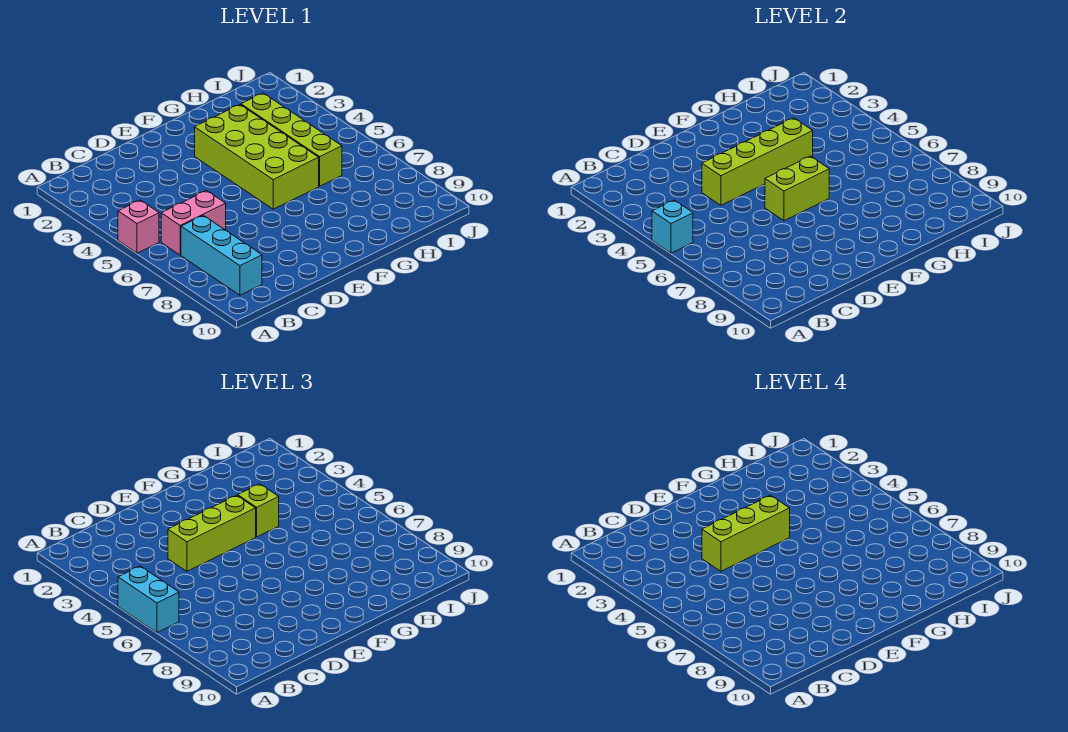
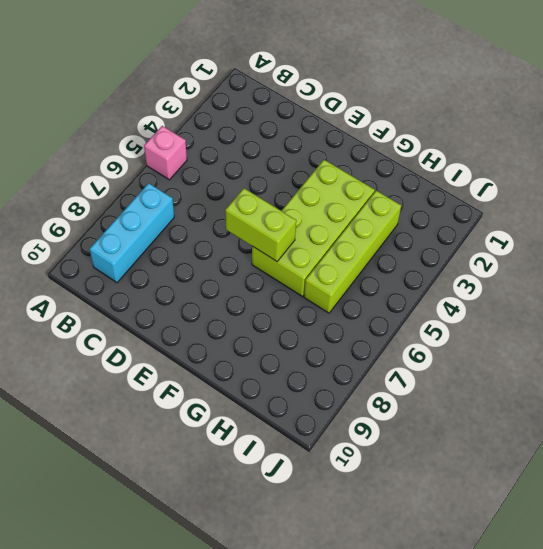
none -> pink 1x2 brick [161,191,226,255]
none -> cyan 1x1 brick [652,200,693,253]
none -> lime 1x4 brick [702,118,813,205]

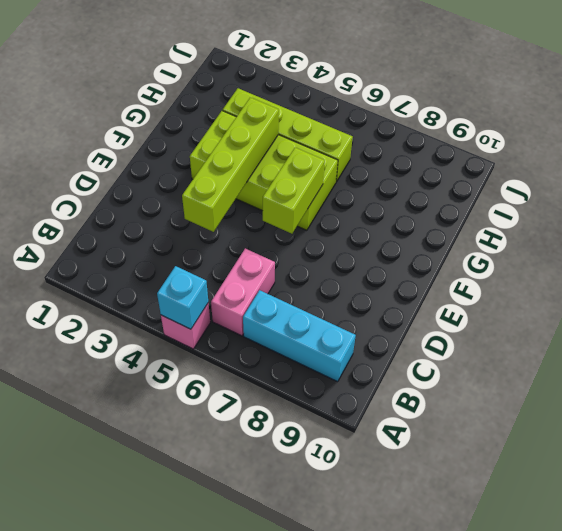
none -> cyan 1x2 brick [118,566,179,632]
none -> lime 1x3 brick [168,495,256,571]
none -> lime 1x1 brick [238,484,279,537]

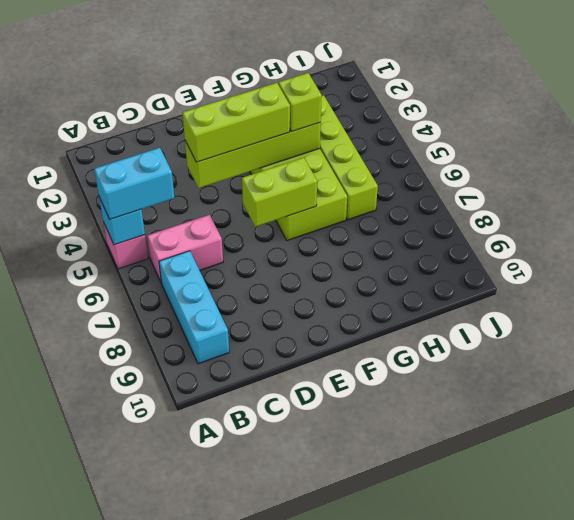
cyan 1x2 brick [94,148,174,219] -> cyan 1x2 brick turned to [118,566,179,632]
none -> lime 1x3 brick [702,495,790,571]

